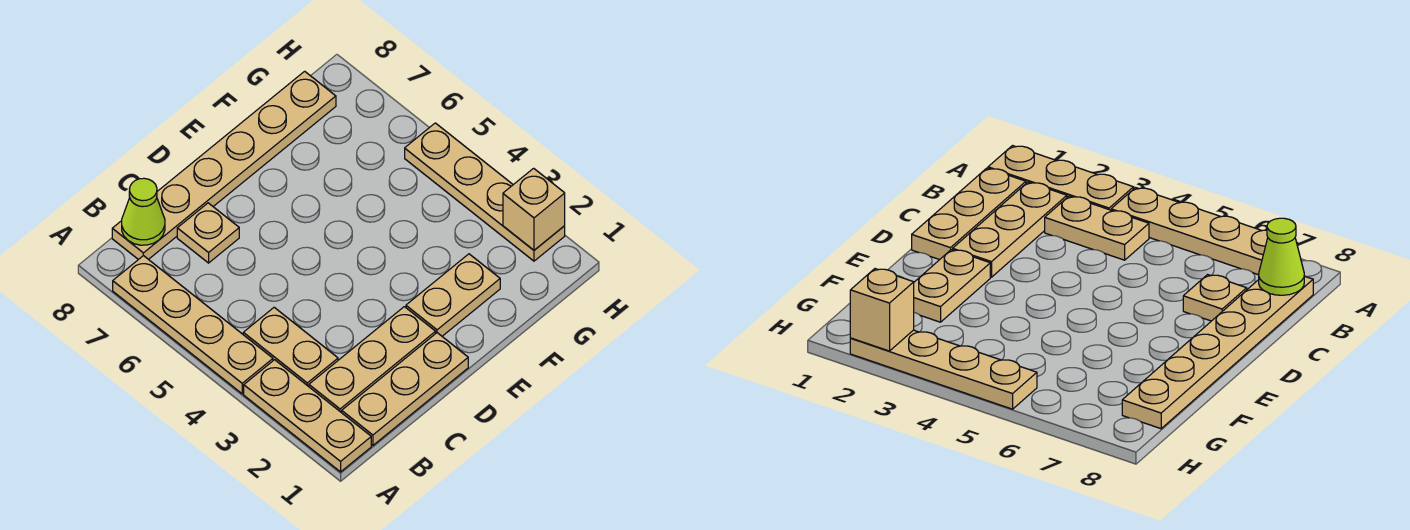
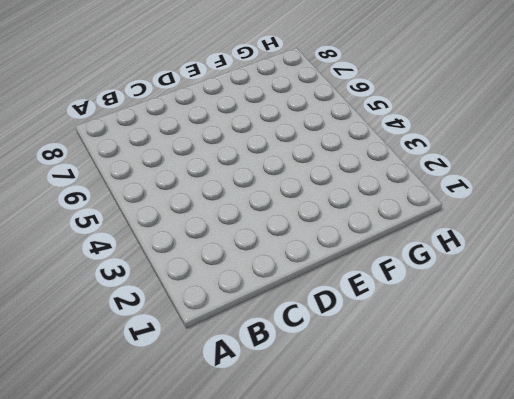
none -> tan 1x3 plate [244,360,371,472]
none -> tan 1x4 plate [113,256,273,394]

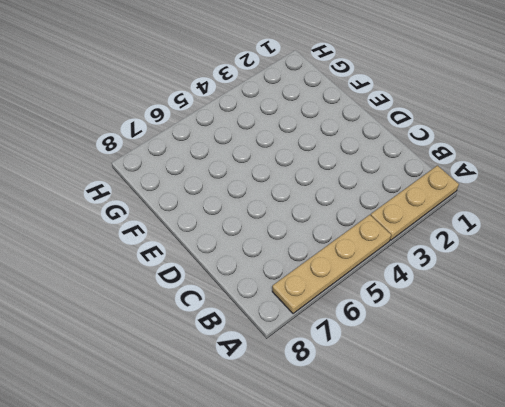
none -> tan 1x3 plate [342,333,468,445]
none -> tan 1x3 plate [309,307,436,413]

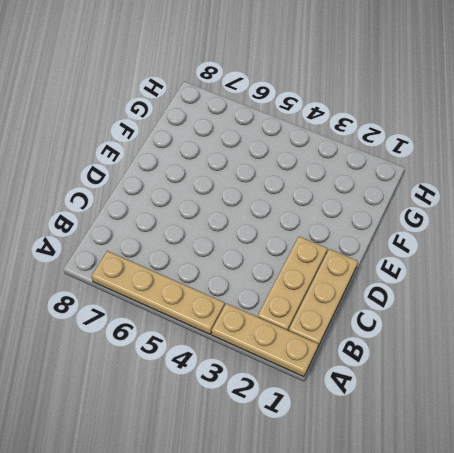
none -> tan 1x2 plate [243,307,338,387]
none -> tan 1x6 plate [112,71,336,260]

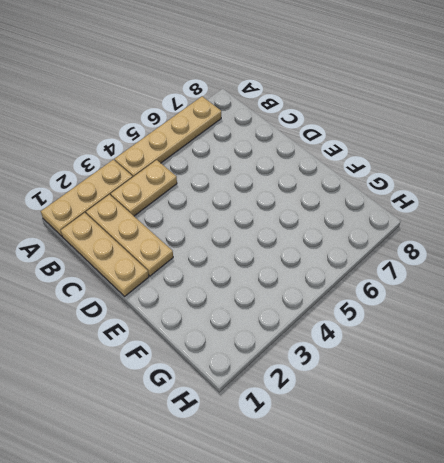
none -> tan 1x6 plate [112,71,336,260]
none -> tan 1x1 plate [177,203,239,263]

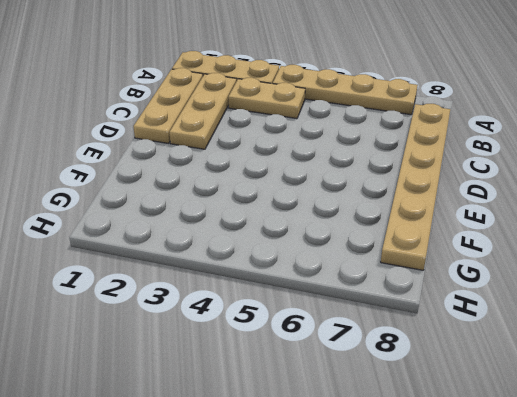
none -> tan 1x1 plate [177,203,239,263]
none -> tan 1x2 plate [406,254,500,336]

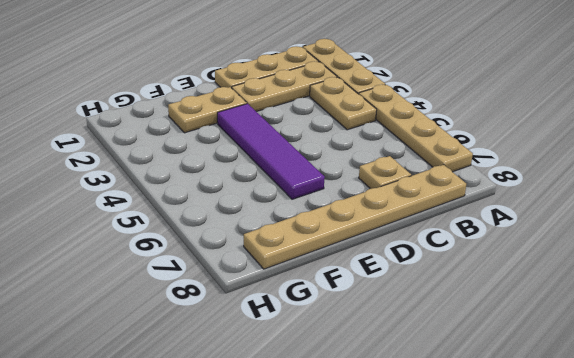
purple 1x4 tile [217,104,325,199] -> none
none -> tan 1x4 plate [405,123,565,261]
none -> lime 1x1 cone [122,178,165,245]

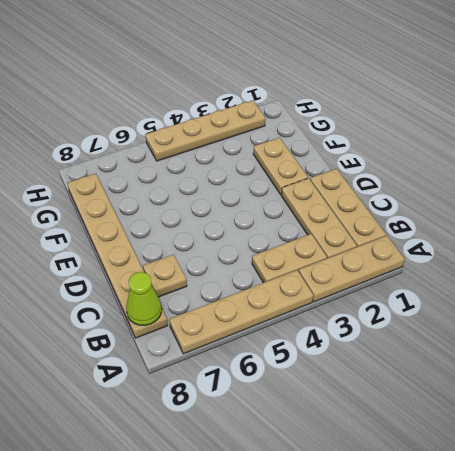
none -> tan 1x1 brick [503,168,565,250]

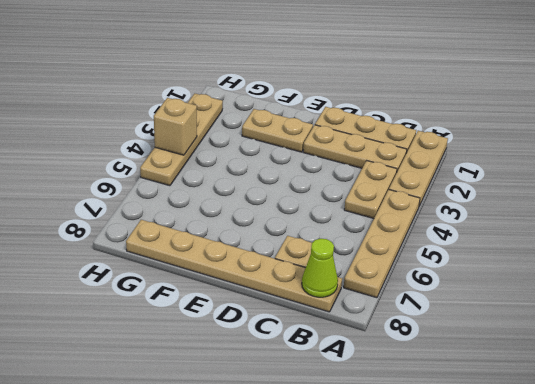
tan 1x1 brick [154,98,197,155] -> tan 1x1 brick moved to [503,168,565,250]

